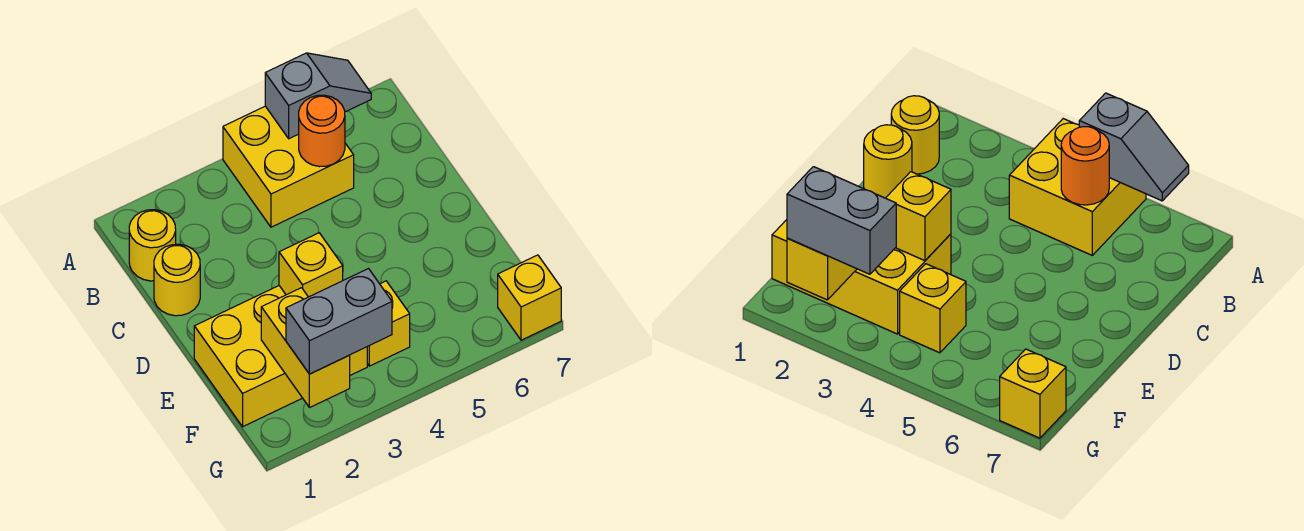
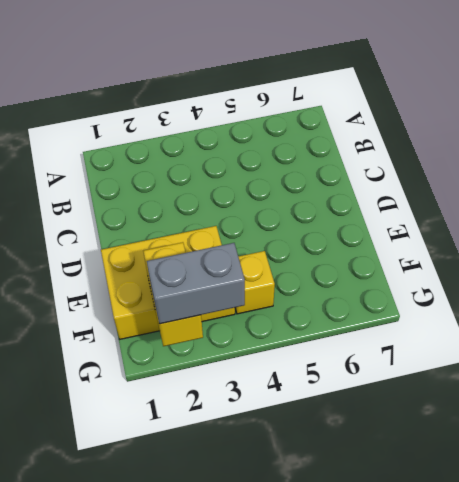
none -> yellow 2x2 brick [223,106,354,227]
none -> yellow 1x1 round brick [129,210,176,281]

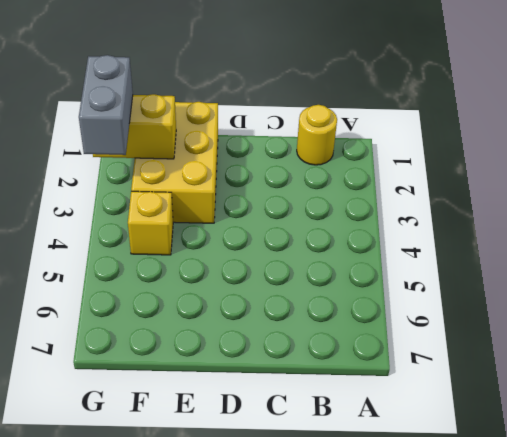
none -> yellow 2x2 brick [223,106,354,227]
none -> yellow 1x1 round brick [154,244,200,316]

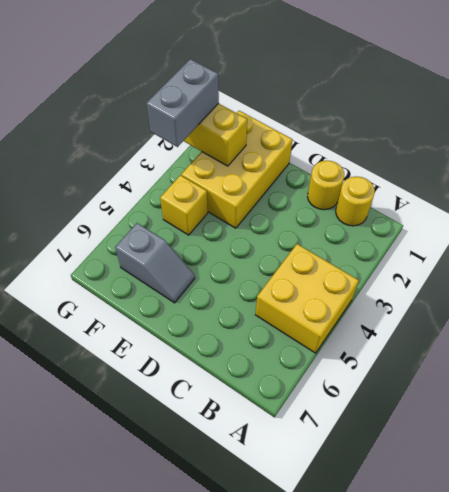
grey 1x2 slope [115,223,195,303] -> grey 1x2 slope turned to [265,53,371,139]
none -> yellow 1x1 brick [498,255,561,340]
none -> orange 1x1 round brick [299,95,345,167]

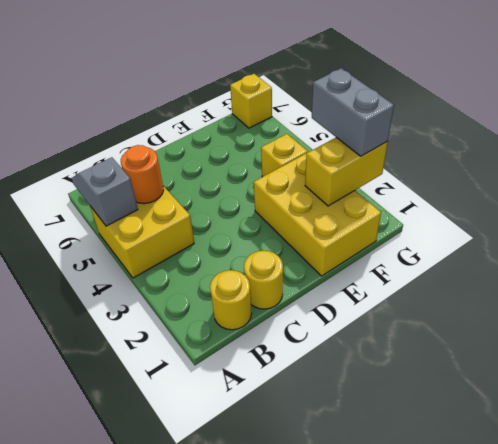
none -> yellow 1x1 brick [279,233,343,297]

